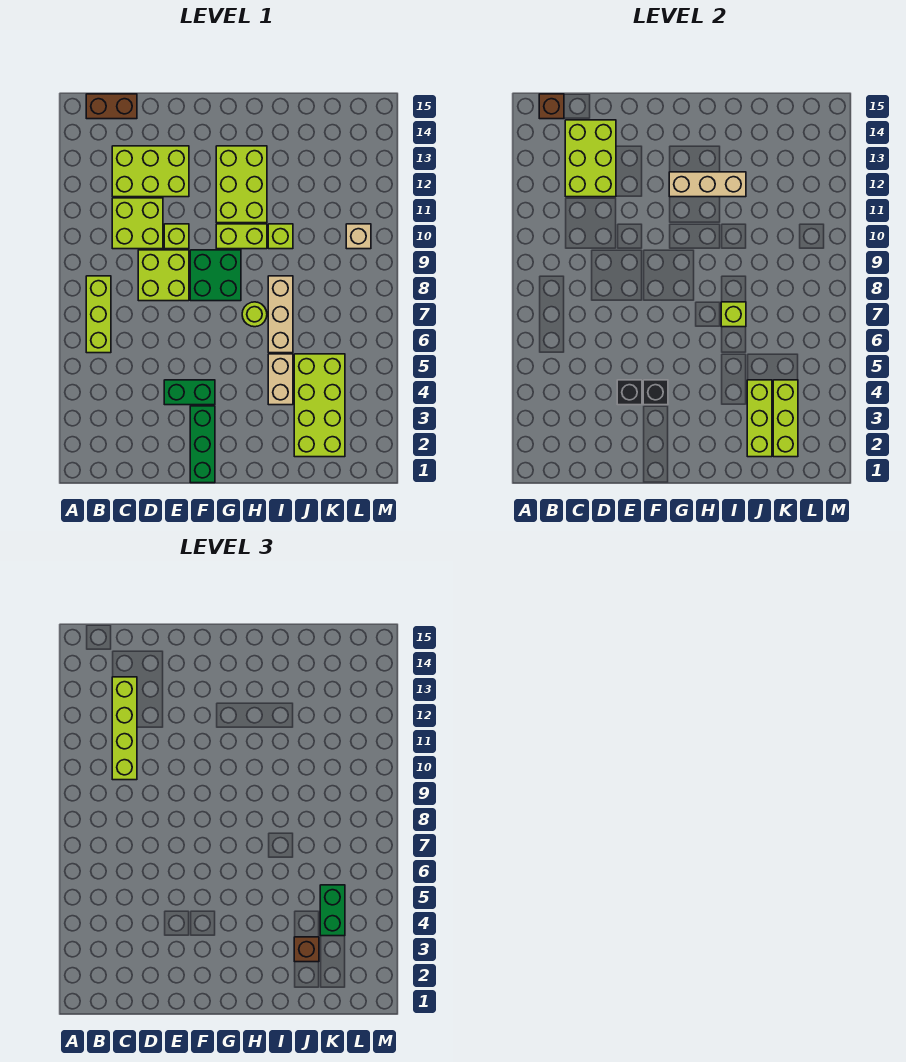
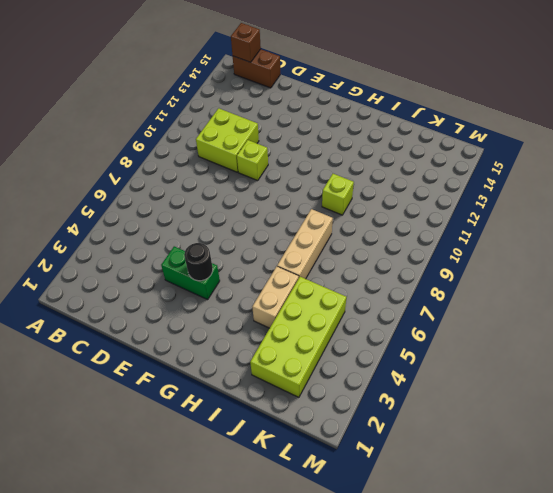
black 1x1 round brick [184,243,213,281] -> black 1x1 brick [643,380,668,405]
none -> lime 1x3 brick [86,276,111,353]
none -> lime 2x3 brick [112,146,189,197]
none -> lime 2x2 brick [138,250,189,301]

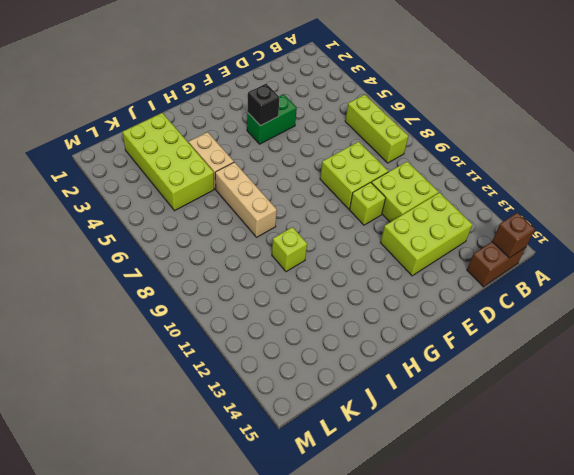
none -> green 1x3 brick [190,406,215,483]
none -> green 2x2 brick [190,250,241,301]
none -> lime 1x2 brick [216,224,267,249]

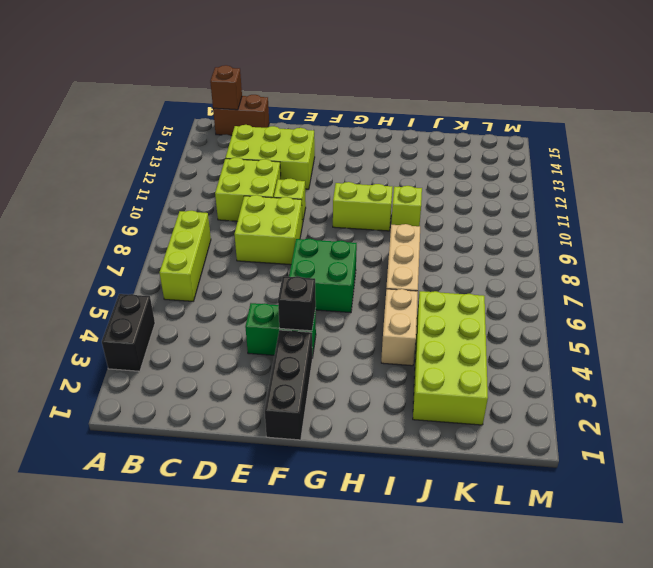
black 1x2 brick [102,294,155,371] -> none
black 1x3 brick [265,330,313,440] -> green 1x3 brick [190,406,215,483]
green 2x2 brick [289,239,357,313] -> green 2x2 brick moved to [190,250,241,301]
none -> lime 2x3 brick [216,146,267,223]
none -> lime 1x1 round brick [242,302,267,327]
none -> tan 1x1 brick [346,224,371,249]

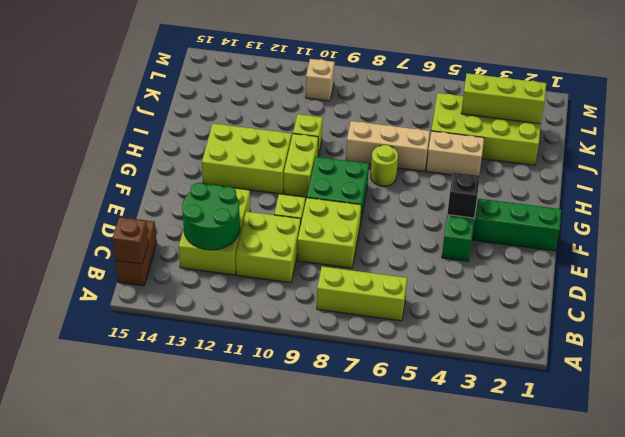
green 2x2 round brick [182,183,240,250] -> lime 2x3 brick [565,120,616,197]
none -> black 1x1 brick [617,380,642,405]
none -> tan 1x3 brick [669,172,746,197]
none -> lime 1x1 brick [721,302,746,327]

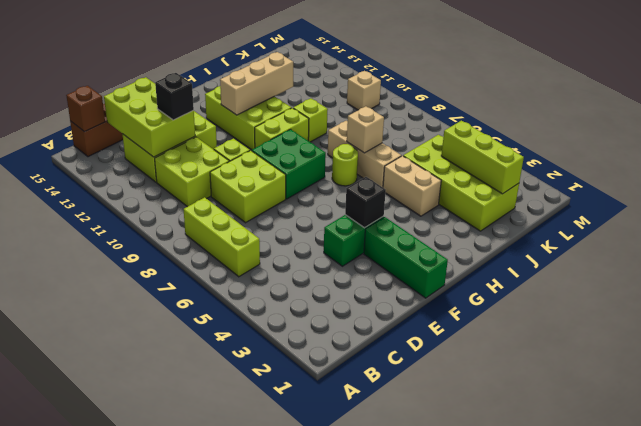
black 1x1 brick [155,73,194,120] -> black 1x1 brick moved to [617,380,642,405]
tan 1x1 brick [347,106,384,153] -> lime 1x1 brick [721,302,746,327]
none -> lime 1x3 brick [747,380,772,457]
none -> lime 1x4 brick [112,677,137,780]
none -> brown 1x1 brick [294,937,319,962]

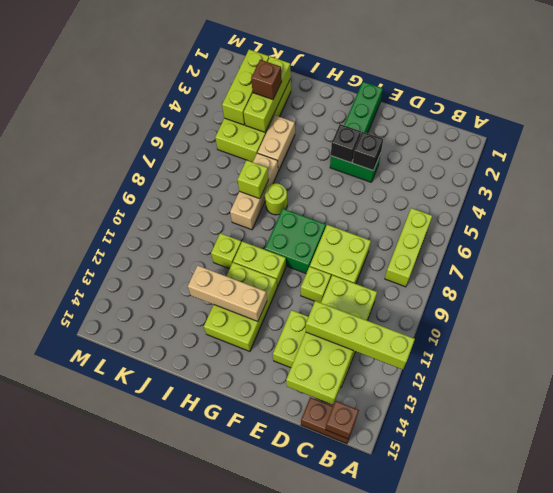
lime 1x4 brick [306,301,415,370] -> lime 1x4 brick turned to [112,677,137,780]
none -> tan 1x1 brick [346,224,371,249]
none -> green 1x2 brick [320,885,345,936]

